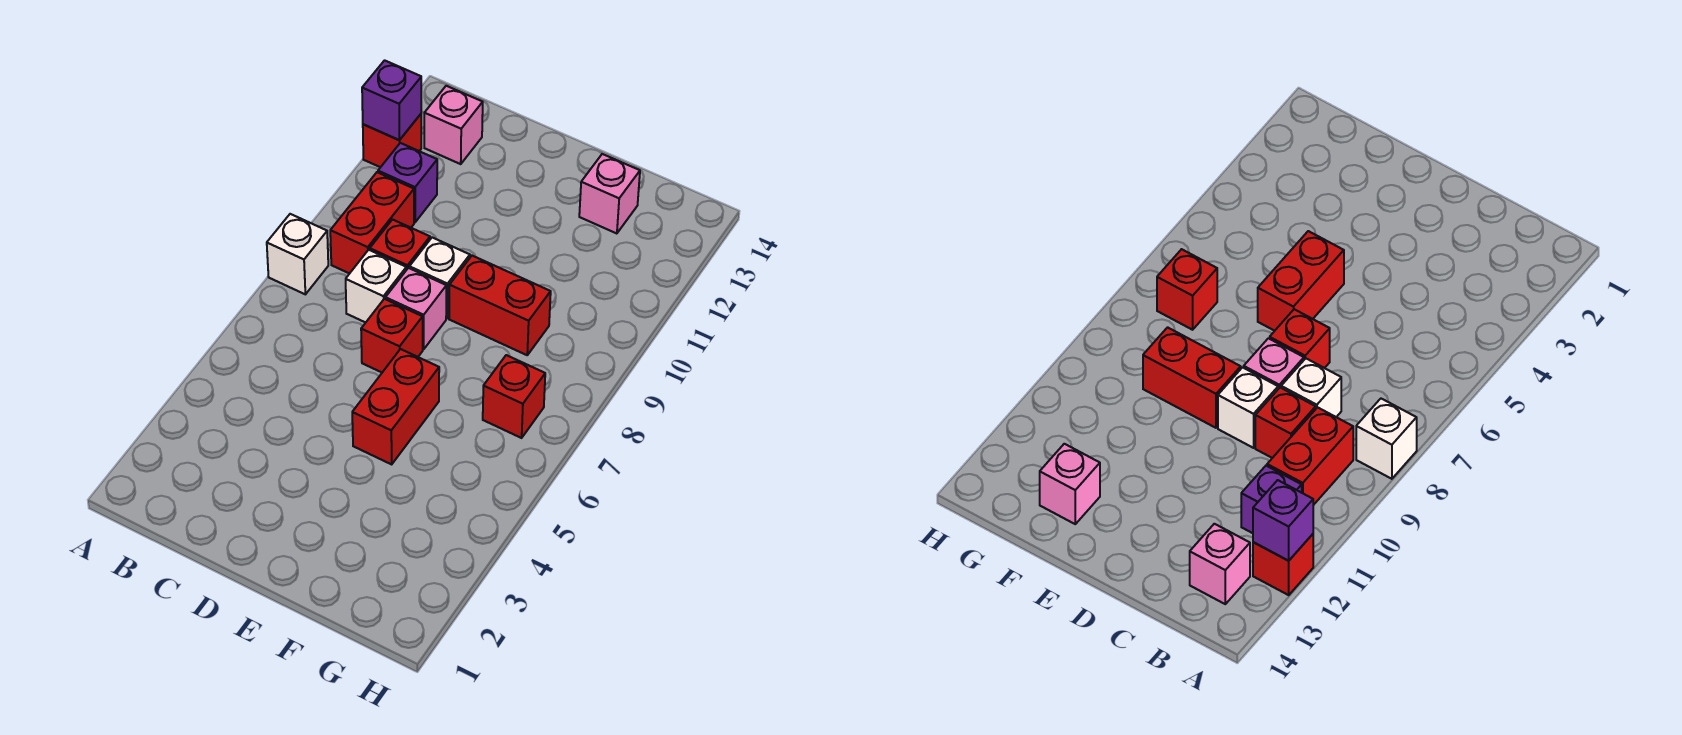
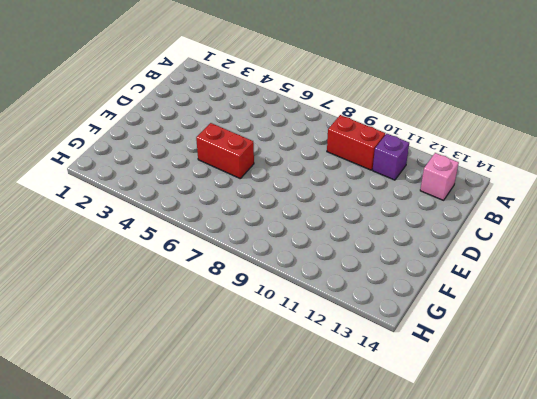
none -> white 1x1 brick [267,214,328,294]
none -> red 1x1 brick [363,114,421,167]
none -> white 1x1 brick [346,250,406,323]

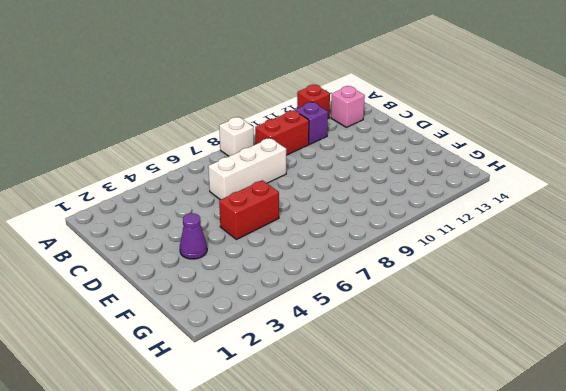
white 1x3 brick [208,138,286,200] -> white 1x1 brick [346,250,406,323]
purple 1x1 cone [180,213,207,259] -> none
none -> red 1x1 brick [370,220,430,270]
none -> red 1x1 brick [361,299,423,372]
none -> pink 1x1 brick [385,268,446,349]

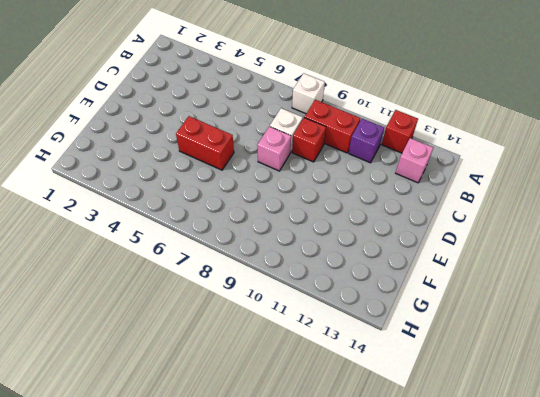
none -> red 1x1 brick [361,299,423,372]
none -> white 1x1 brick [409,238,470,318]
none -> red 1x2 brick [449,256,551,355]

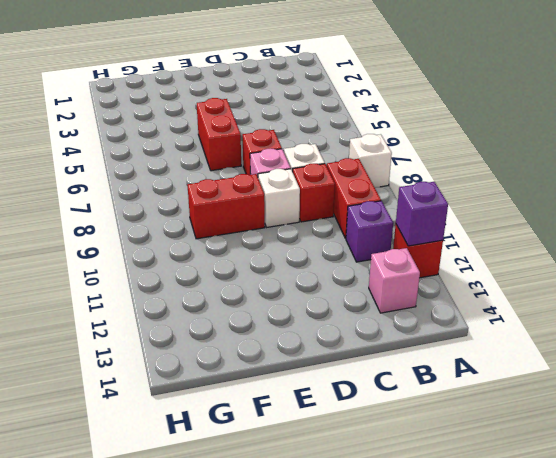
none -> pink 1x1 brick [579,154,640,234]
none -> red 1x1 brick [483,355,545,438]

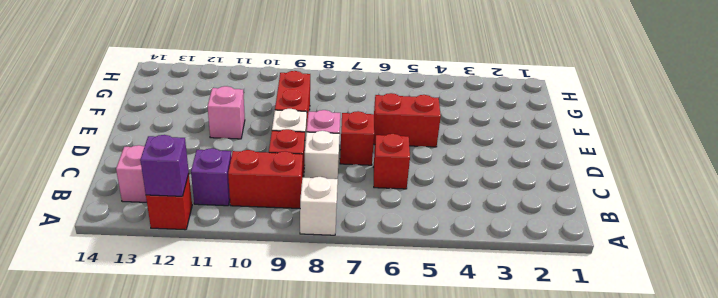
red 1x1 brick [373,134,410,189] -> red 1x1 brick moved to [483,355,545,438]
pink 1x1 brick [208,86,245,139] -> pink 1x1 brick moved to [579,154,640,234]

